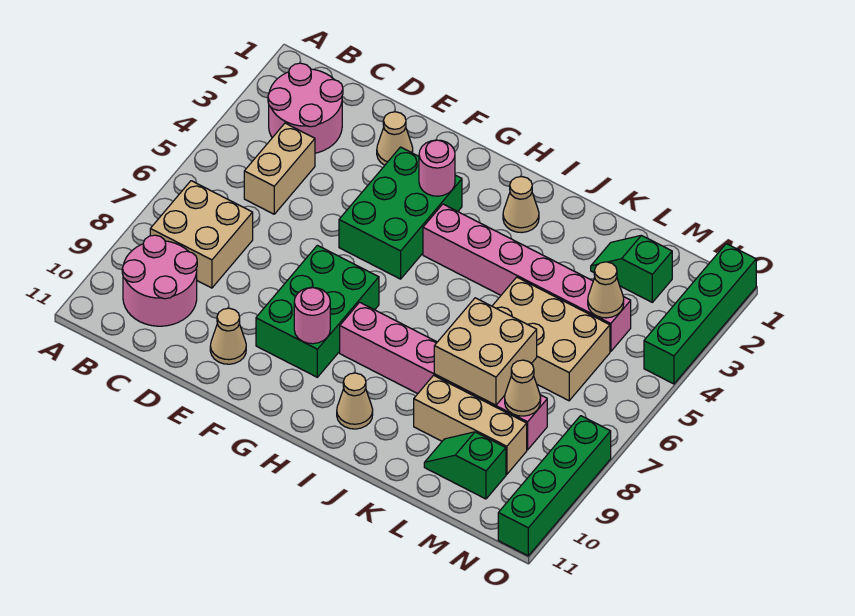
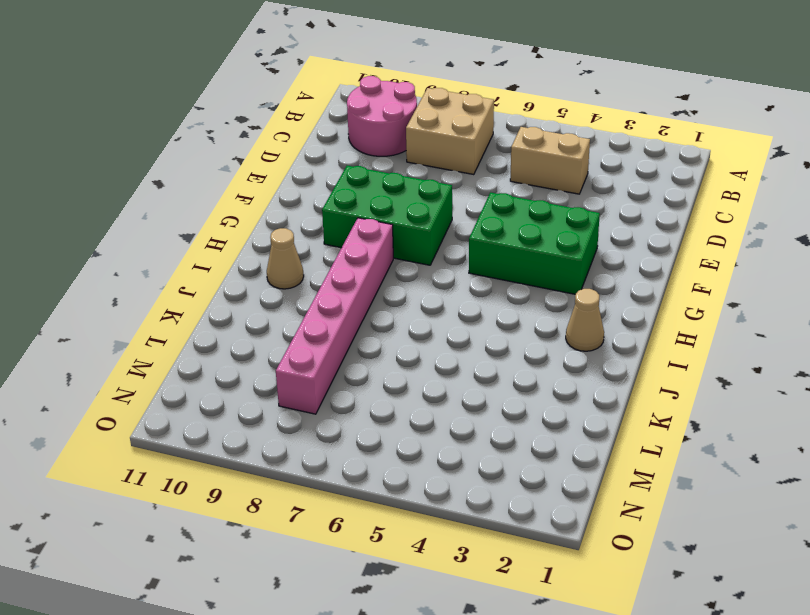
none -> pink 2x2 round brick [268,63,343,153]
none -> tan 1x1 cone [377,112,413,165]
none -> tan 1x1 cone [210,308,246,364]

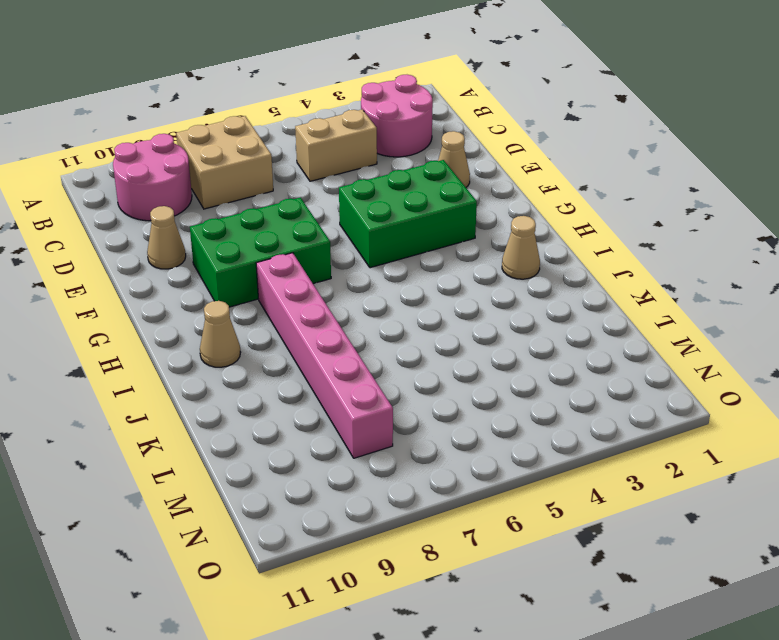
none -> pink 1x6 brick [423,204,631,352]
none -> tan 2x3 brick [492,277,610,401]
none -> tan 1x3 brick [414,375,527,474]

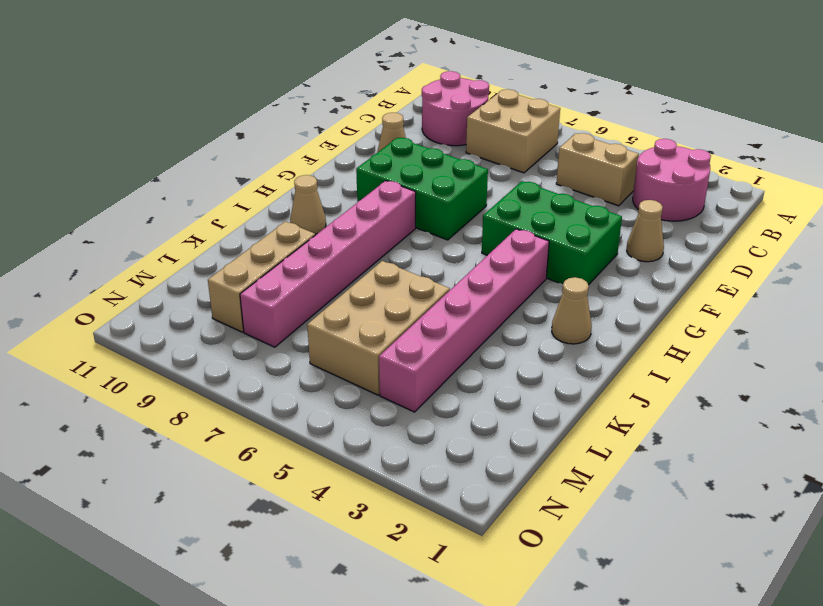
none -> green 1x2 slope [591,235,672,302]
none -> green 1x2 slope [424,432,506,499]
none -> green 1x4 brick [644,244,756,384]

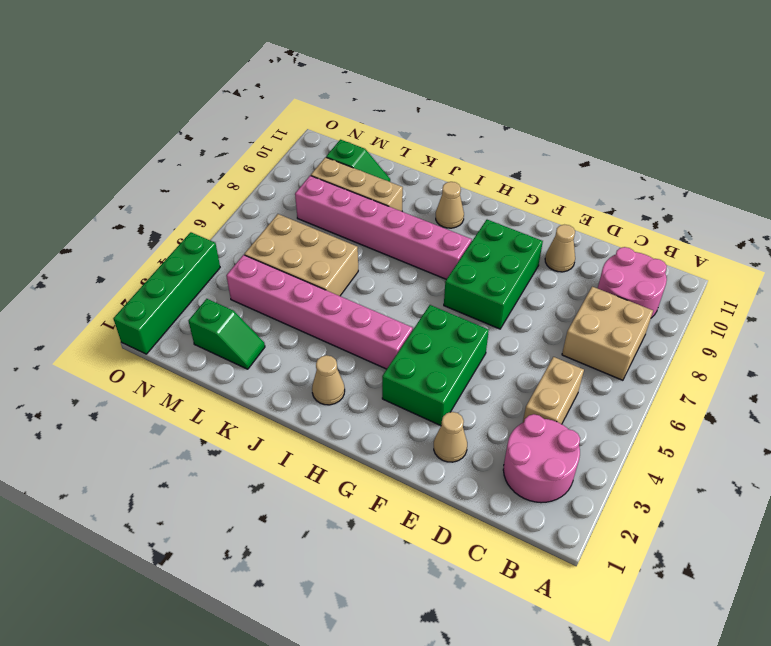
none -> green 1x4 brick [498,416,611,556]
none -> pink 1x1 round brick [419,140,455,196]
none -> pink 1x1 round brick [294,287,330,344]

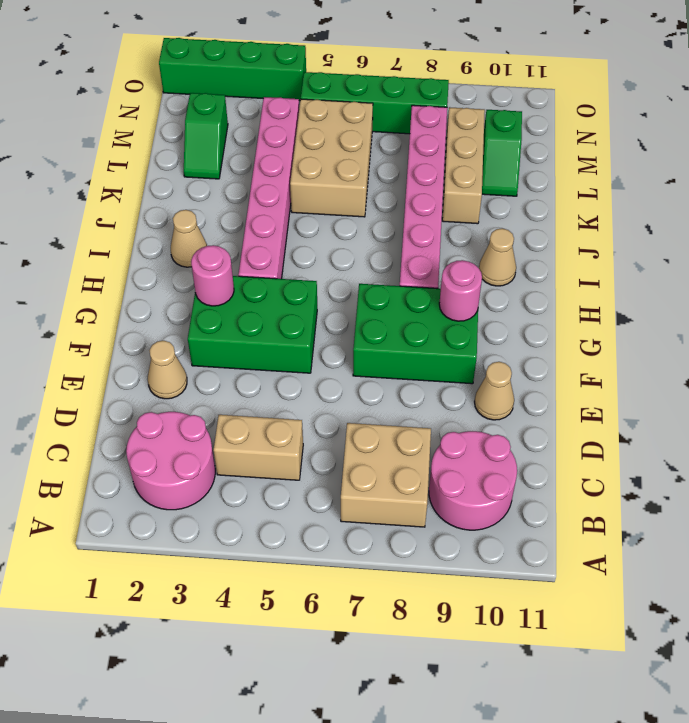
green 1x4 brick [301,72,449,134] -> green 1x4 brick moved to [498,416,611,556]
none -> tan 2x2 brick [434,298,537,405]
none -> tan 1x1 cone [588,262,624,318]
none -> tan 1x1 cone [505,360,541,416]

